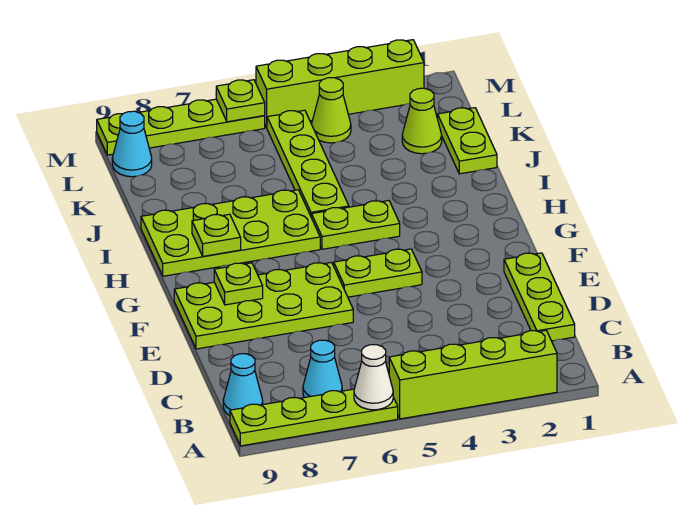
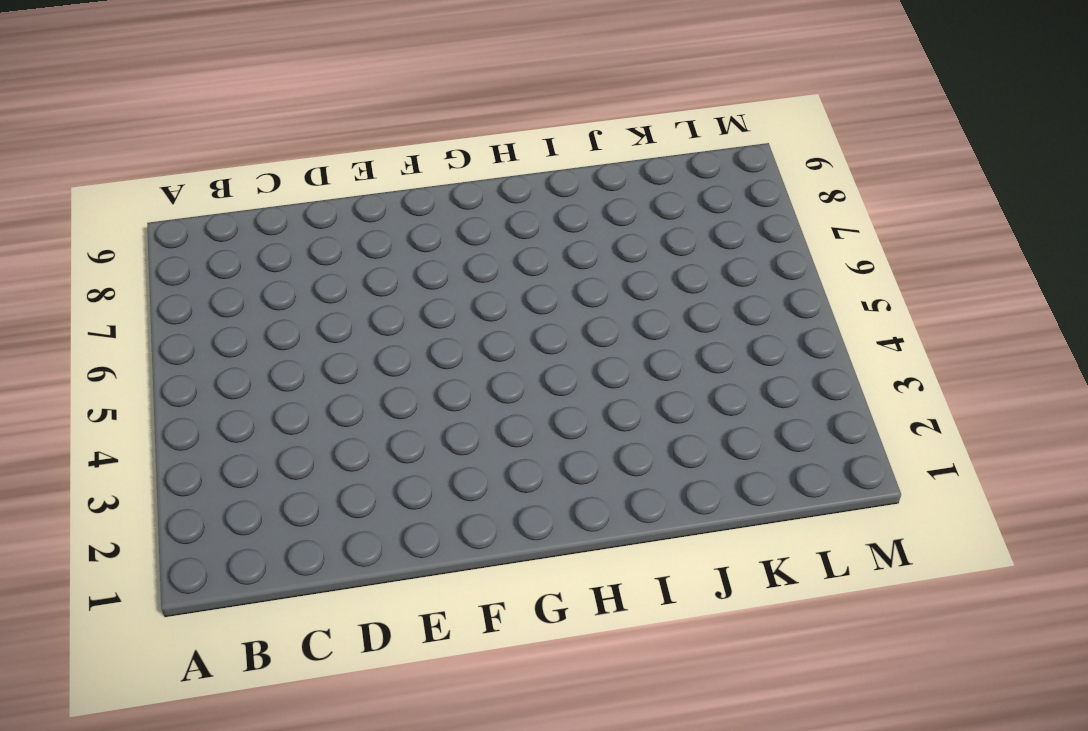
none -> lime 1x4 brick [389,330,557,419]
none -> lime 1x4 plate [230,389,398,446]
none -> cyan 1x1 cone [303,340,342,398]

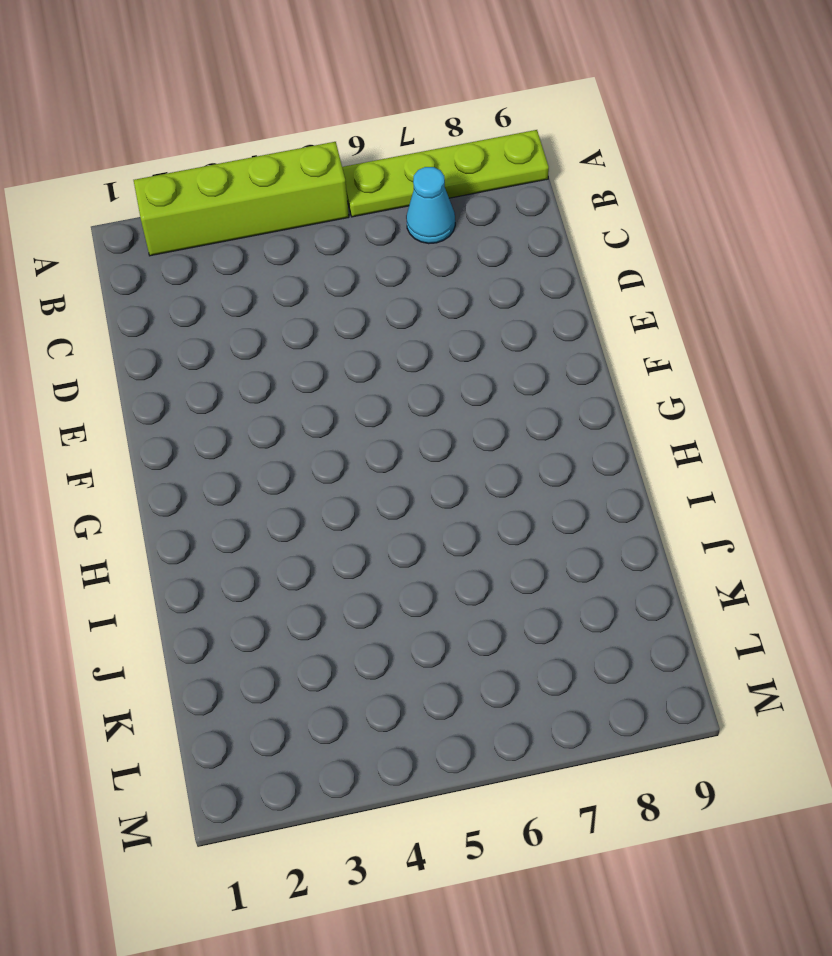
none -> cyan 1x1 cone [223,354,263,416]
none -> lime 1x3 plate [504,253,575,341]
none -> lime 2x4 plate [174,262,353,349]

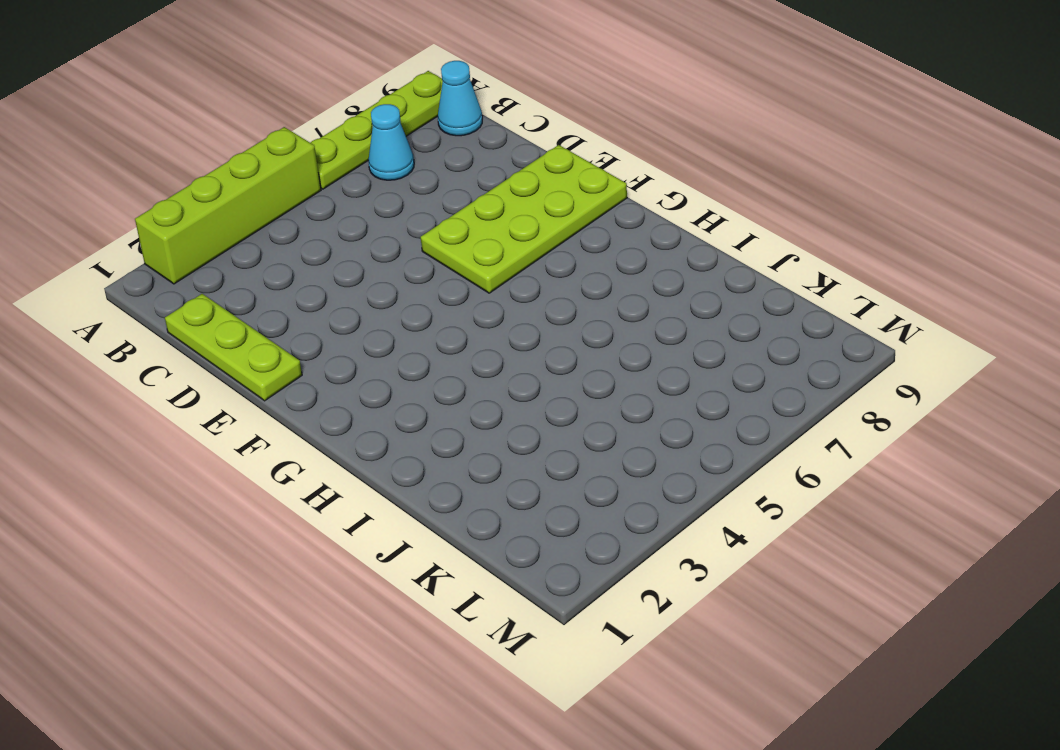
none -> lime 1x2 plate [334,249,422,297]
none -> lime 1x2 plate [312,201,400,249]
none -> lime 2x4 plate [141,190,320,276]

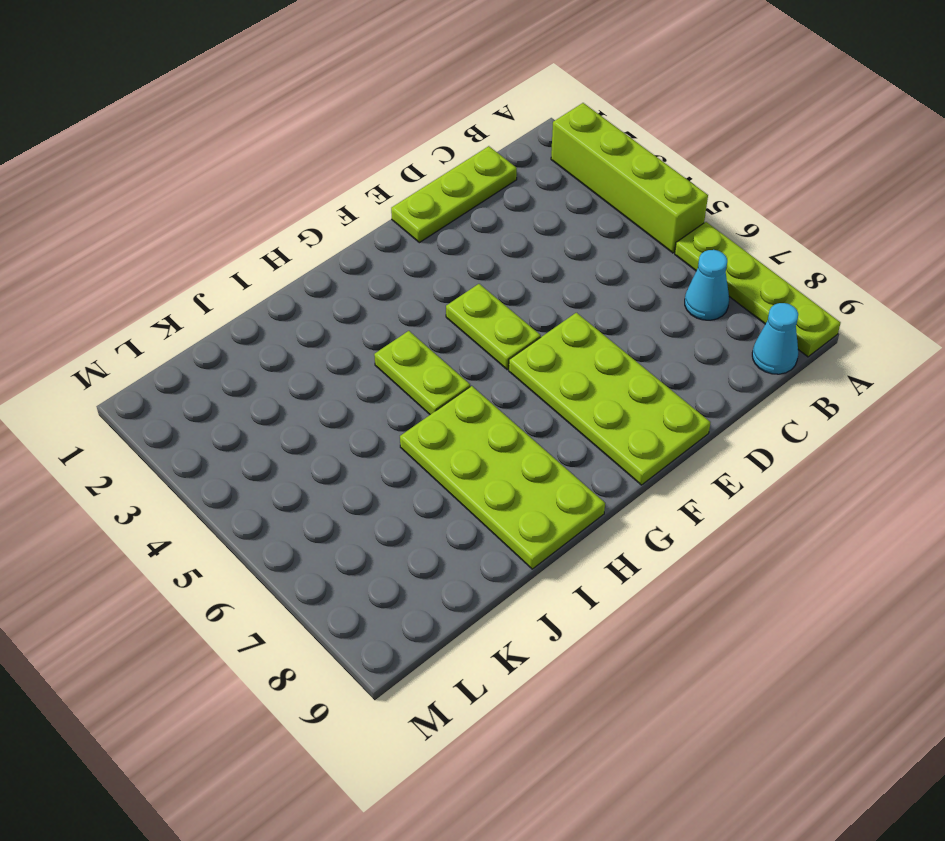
none -> lime 1x4 plate [267,110,349,218]
none -> lime 1x2 plate [438,108,497,174]
none -> lime 1x1 cone [402,88,442,154]

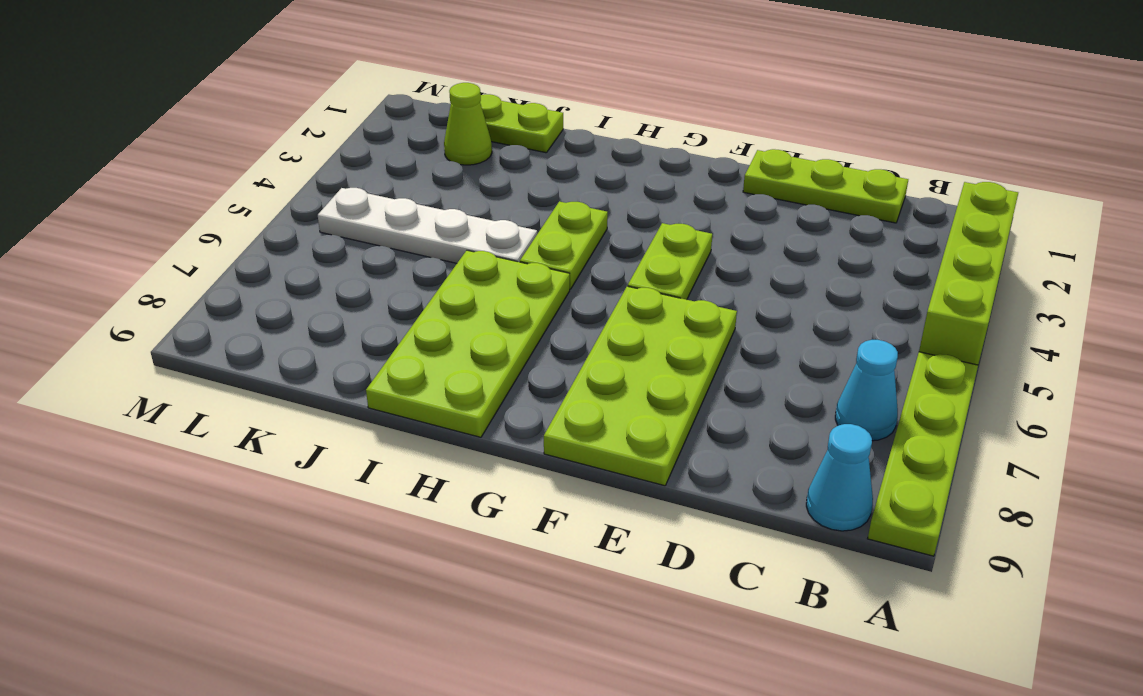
white 1x4 plate [318,188,537,263] -> lime 1x4 plate [267,110,349,218]
none -> lime 1x1 cone [312,78,351,143]
none -> cyan 1x1 cone [112,111,152,177]
none -> lime 1x4 brick [256,40,424,128]

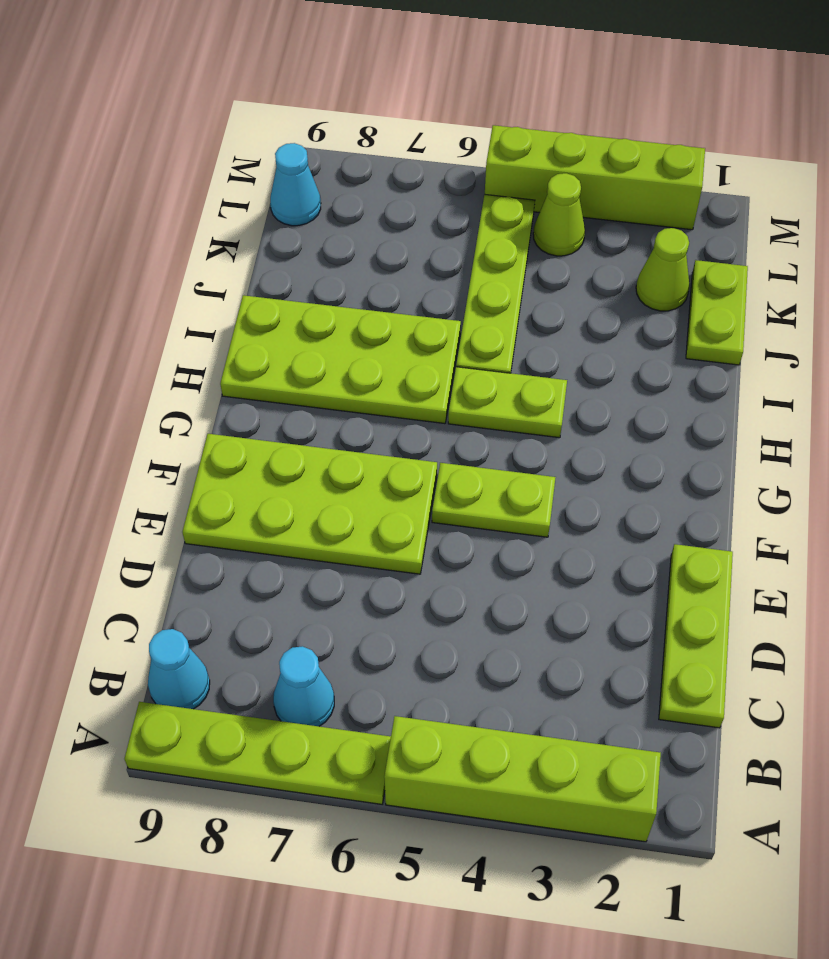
none -> lime 1x4 plate [97,99,265,155]
none -> white 1x1 cone [354,345,393,410]
none -> lime 1x1 plate [214,263,263,305]

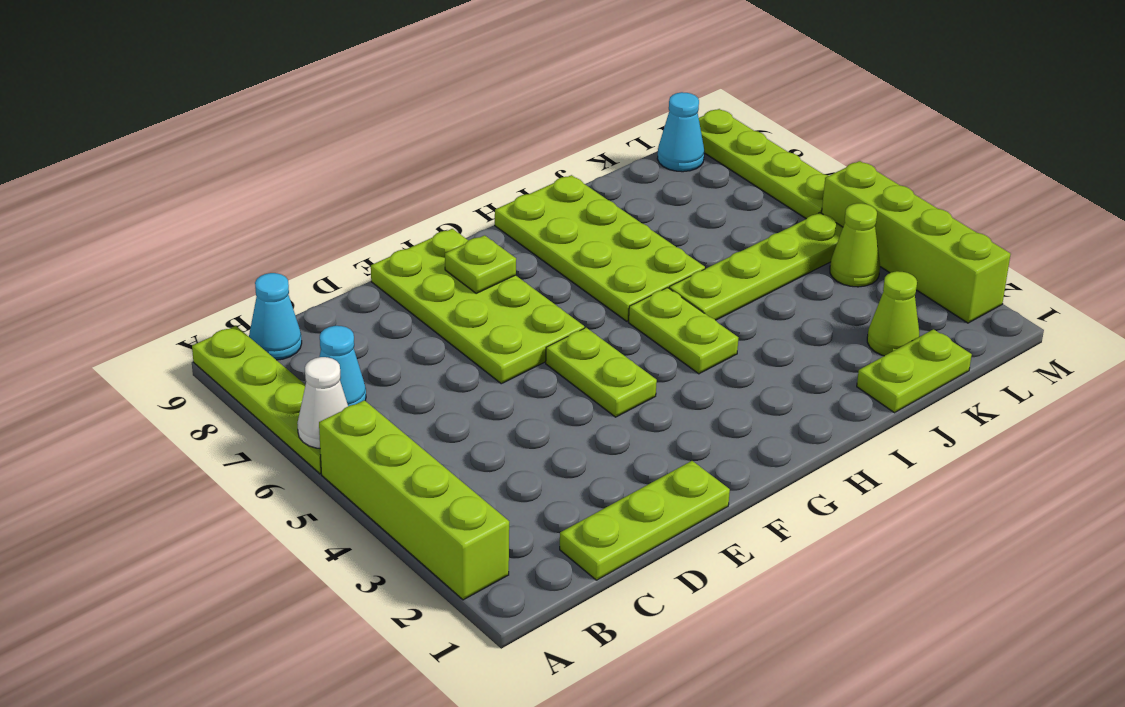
none -> lime 1x1 plate [192,214,241,256]
none -> lime 1x1 plate [216,80,265,122]

